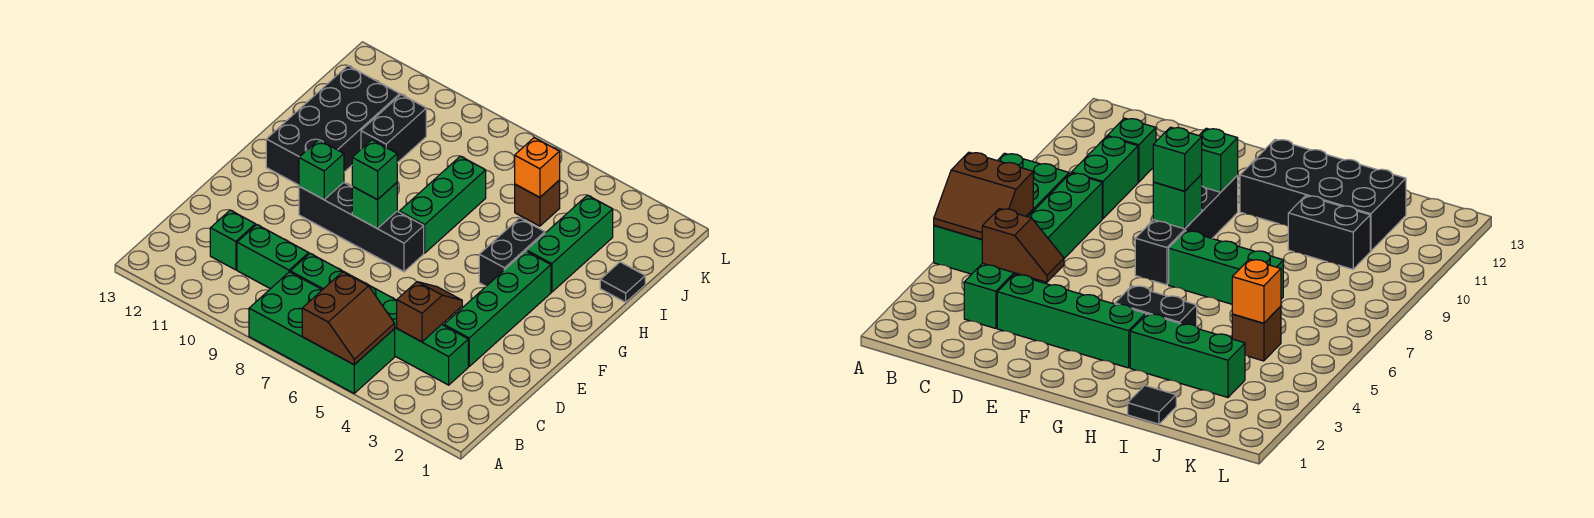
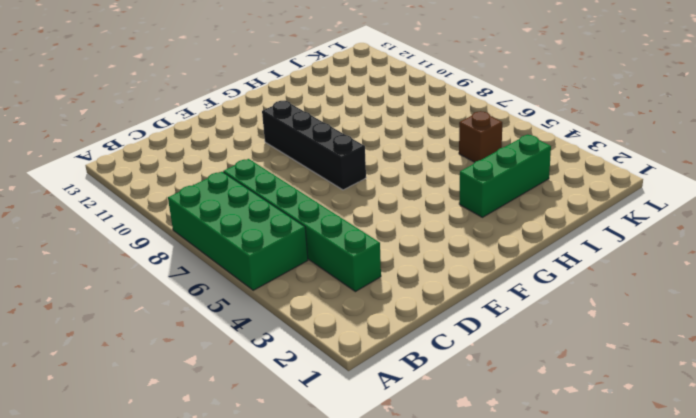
none -> green 1x2 brick [237,225,309,289]
none -> green 1x1 brick [210,210,255,270]
none -> green 1x4 brick [444,251,551,366]

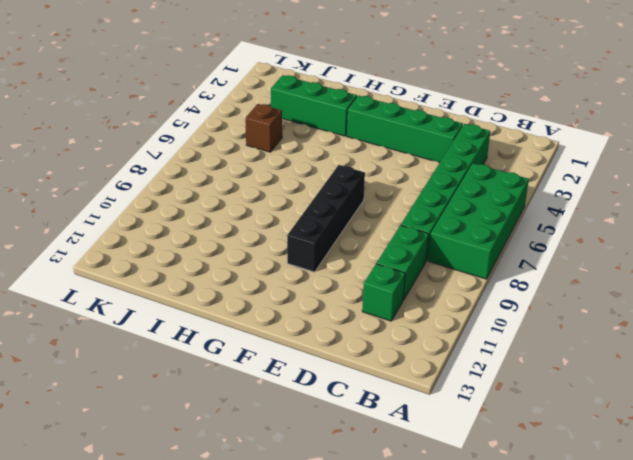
none -> black 1x2 brick [479,218,545,286]
none -> green 1x3 brick [399,156,486,253]
none -> black 2x4 brick [266,66,400,185]

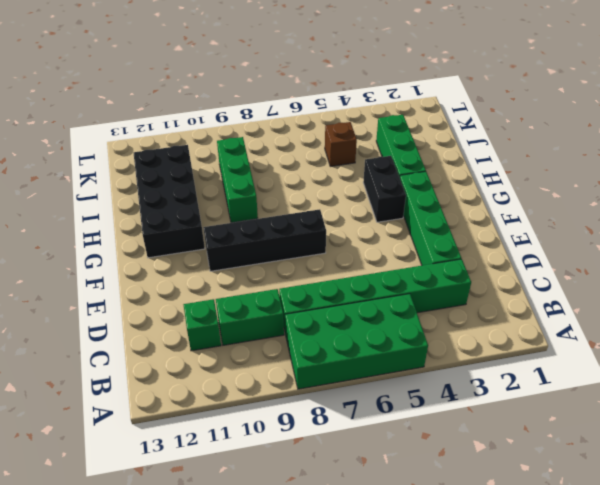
green 1x3 brick [217,137,258,223] -> green 1x3 brick moved to [399,156,486,253]
none -> black 1x1 tile [600,262,645,302]
none -> black 1x2 brick [361,95,426,163]
none -> brown 2x2 slope [302,272,395,365]

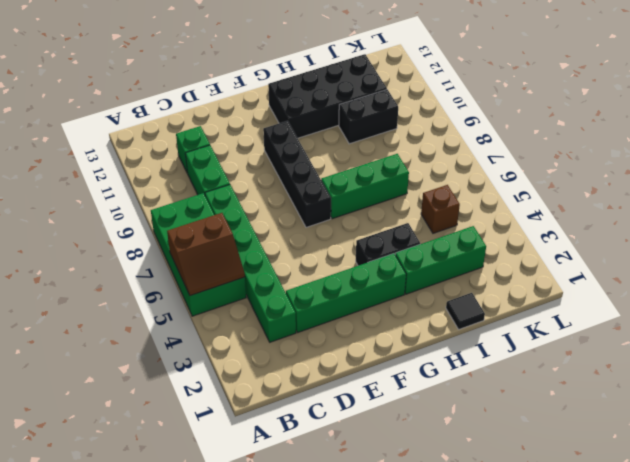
none -> brown 1x2 slope [397,282,462,342]
none -> green 1x1 brick [352,183,397,228]
none -> green 1x1 brick [299,140,344,200]

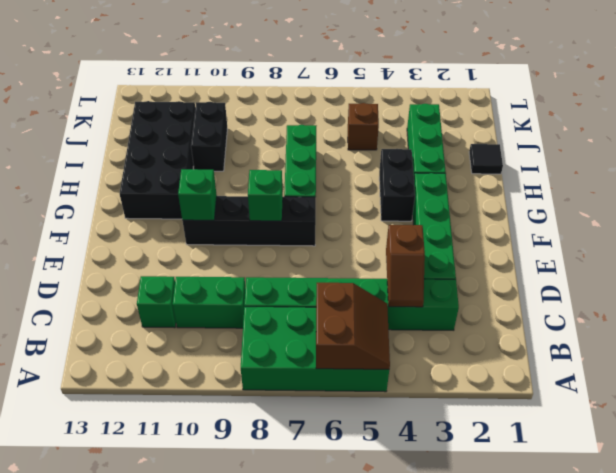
brown 1x2 slope [386,225,425,307] -> brown 1x2 slope turned to [397,282,462,342]
none -> orange 1x1 brick [515,138,560,197]
none -> green 1x1 brick [352,140,397,200]

